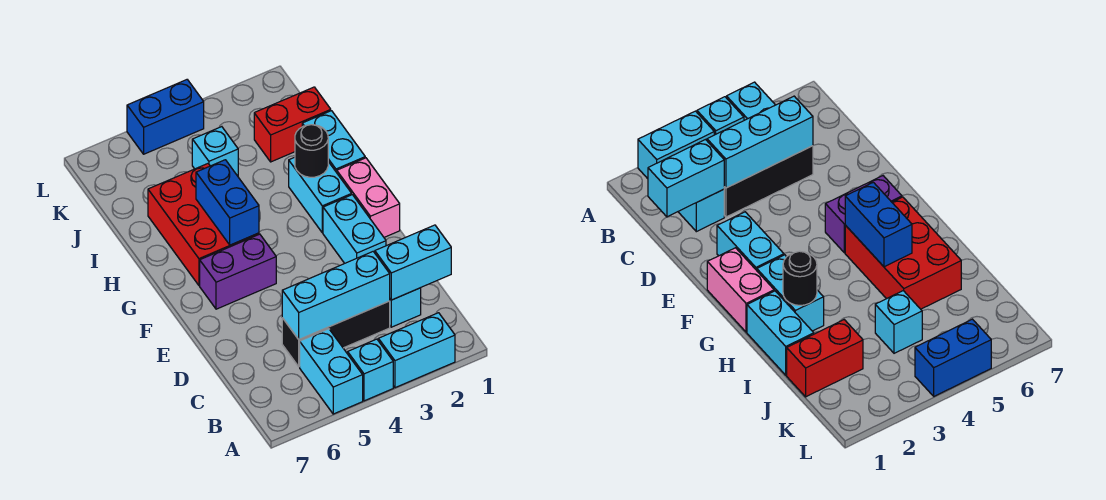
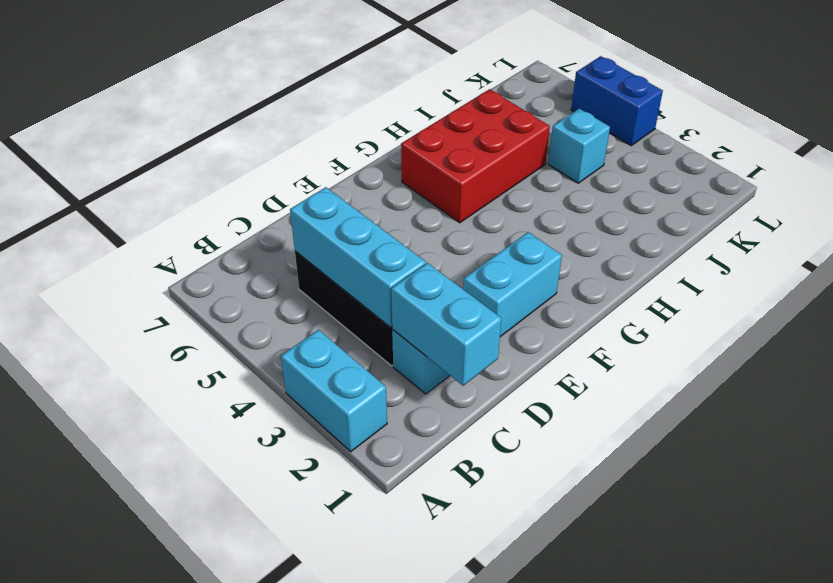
none -> cyan 1x1 brick [348,339,393,401]
none -> cyan 1x2 brick [300,329,363,414]
none -> pink 1x2 brick [337,158,400,237]

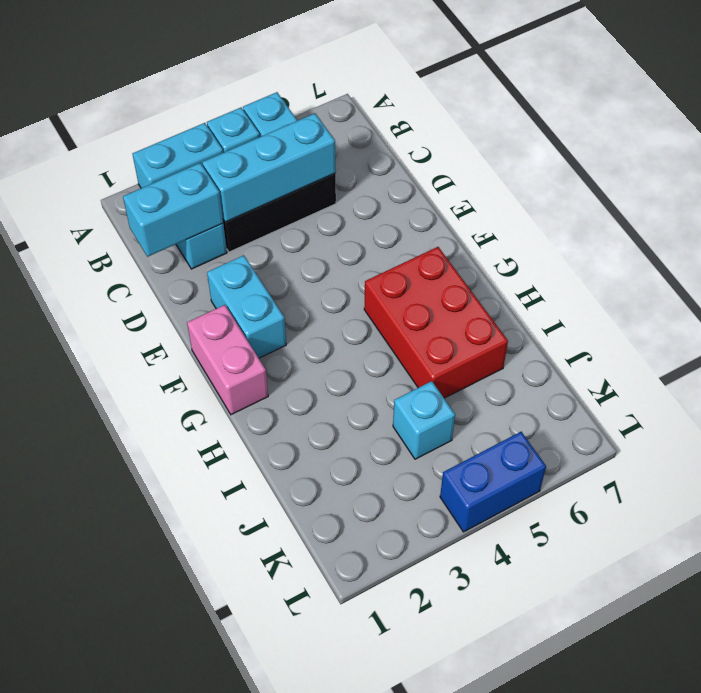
none -> purple 1x2 brick [200,234,276,309]
none -> cyan 1x2 brick [289,157,352,233]
none -> cyan 1x2 brick [302,111,365,172]

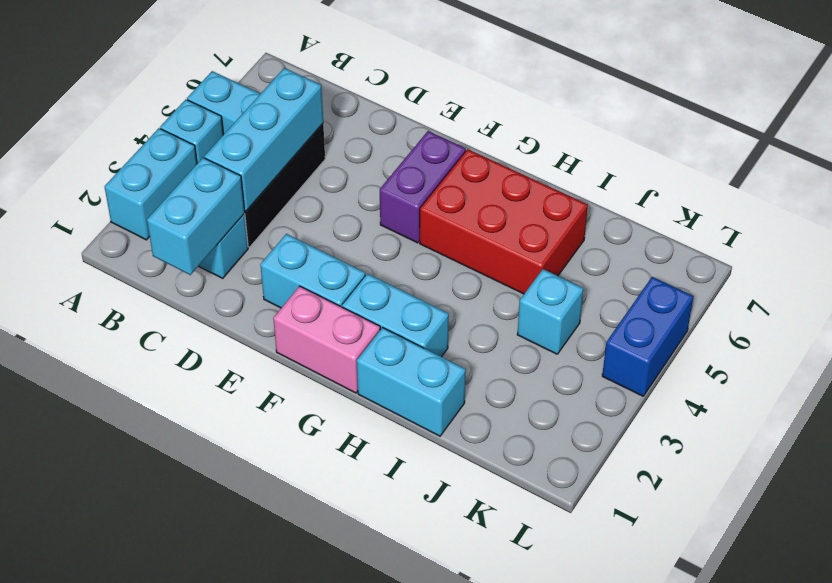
none -> red 1x2 brick [254,87,331,162]
none -> blue 1x2 brick [196,160,259,245]
none -> black 1x1 round brick [295,125,328,177]

